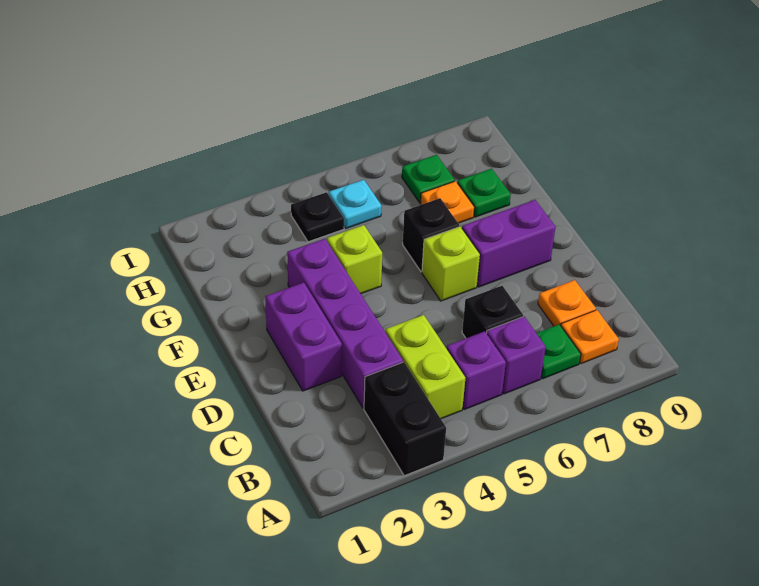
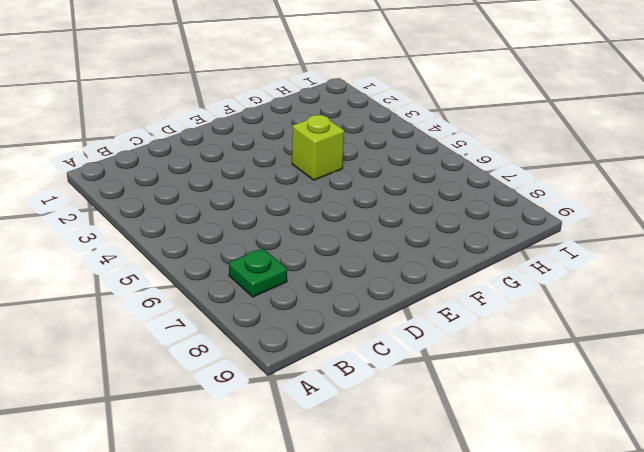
none -> black 1x2 brick [364,362,446,476]
none -> lime 1x2 brick [385,315,465,419]
none -> purple 1x1 brick [447,331,506,409]

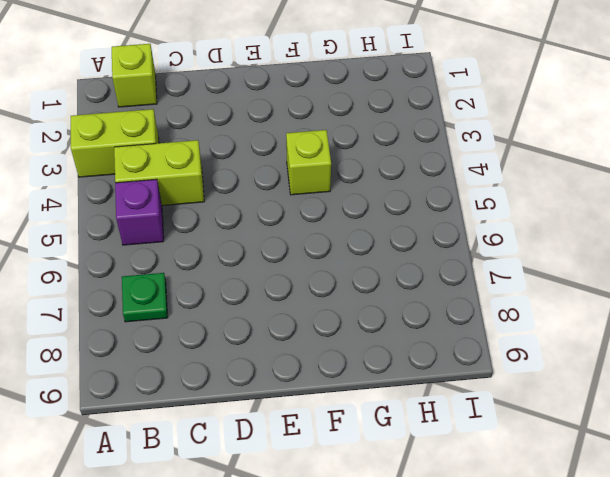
lime 1x2 brick [71,109,159,177] -> black 1x2 brick [364,362,446,476]
lime 1x1 brick [112,44,157,107] -> lime 1x1 brick moved to [422,227,480,301]
none -> purple 1x1 brick [486,317,546,394]
none -> orange 1x1 plate [561,310,619,364]
none -> purple 1x4 brick [287,239,403,408]

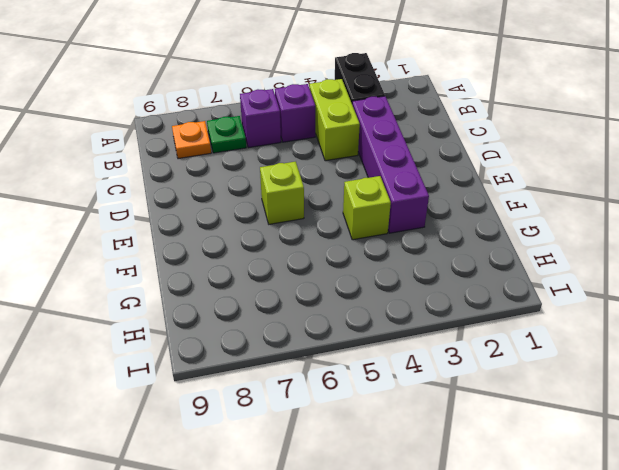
none -> black 1x1 brick [462,286,523,338]
none -> orange 1x1 plate [538,280,596,326]
none -> purple 1x2 brick [265,282,342,391]

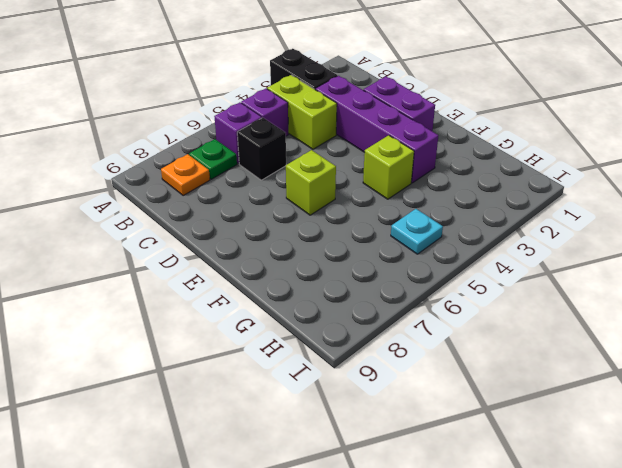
none -> orange 1x1 plate [538,280,596,326]
none -> purple 1x2 brick [462,200,555,287]
none -> black 1x1 brick [403,198,459,272]

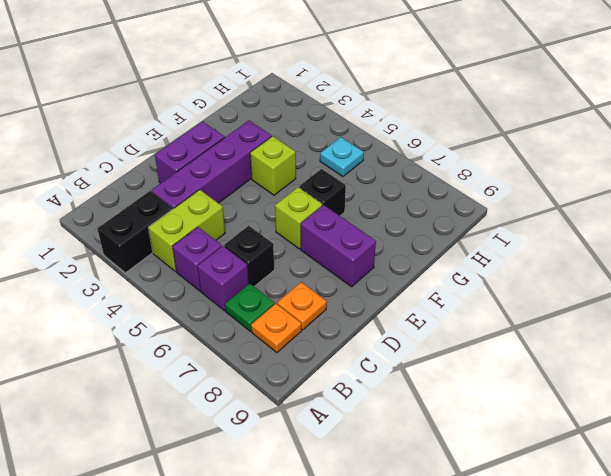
none -> orange 1x1 plate [420,181,474,223]
none -> green 1x1 plate [457,169,511,217]
none -> black 1x1 plate [291,192,344,242]

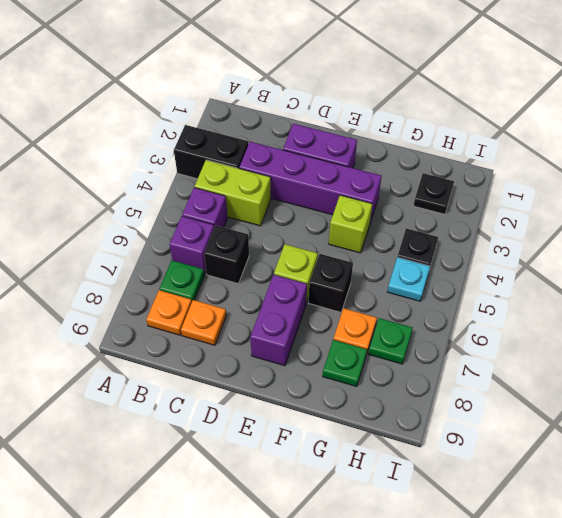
black 1x1 plate [413,173,454,214] -> none

